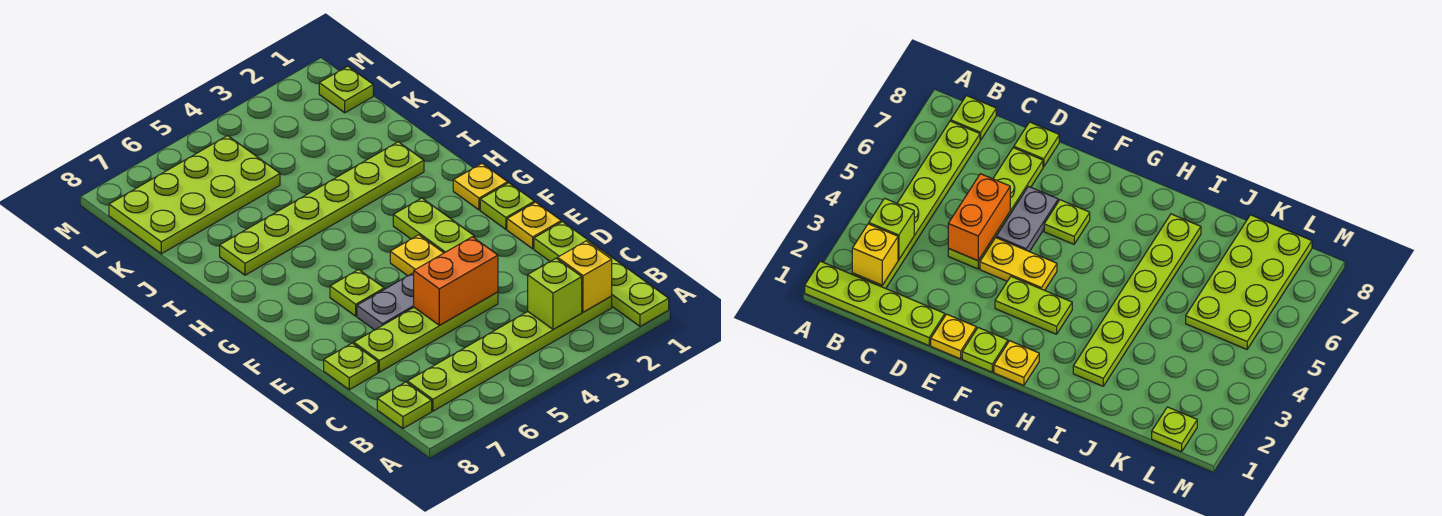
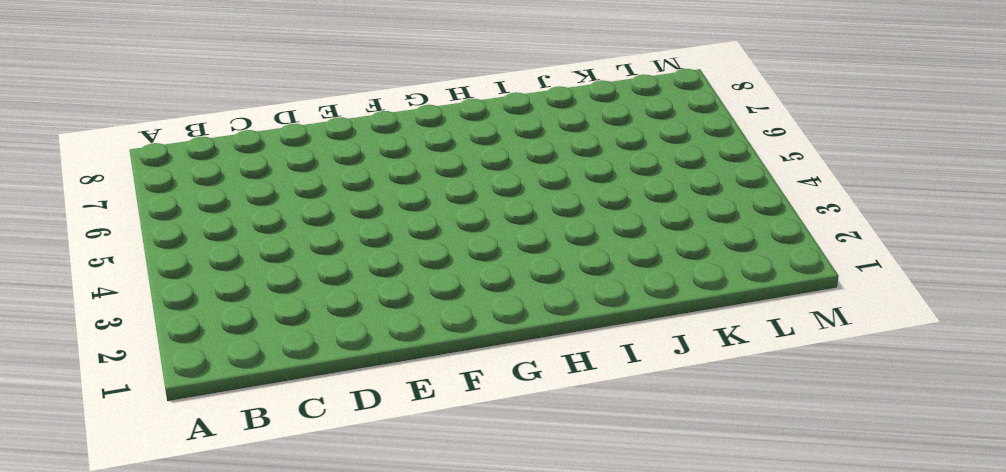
none -> lime 1x4 plate [534,222,669,326]
none -> lime 1x6 plate [407,296,612,411]
none -> lime 1x1 plate [377,382,432,428]

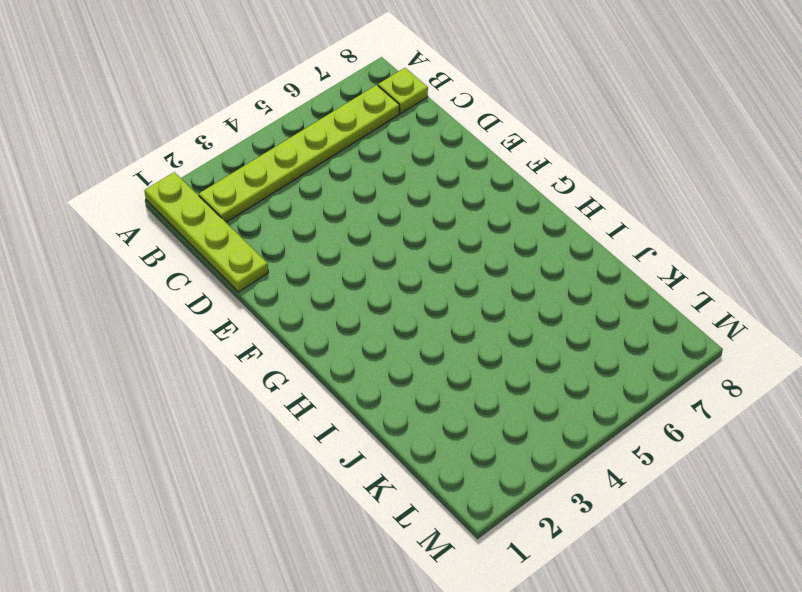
none -> lime 1x4 plate [354,292,498,372]
none -> lime 1x1 plate [324,343,378,390]
none -> yellow 1x1 plate [507,202,561,249]

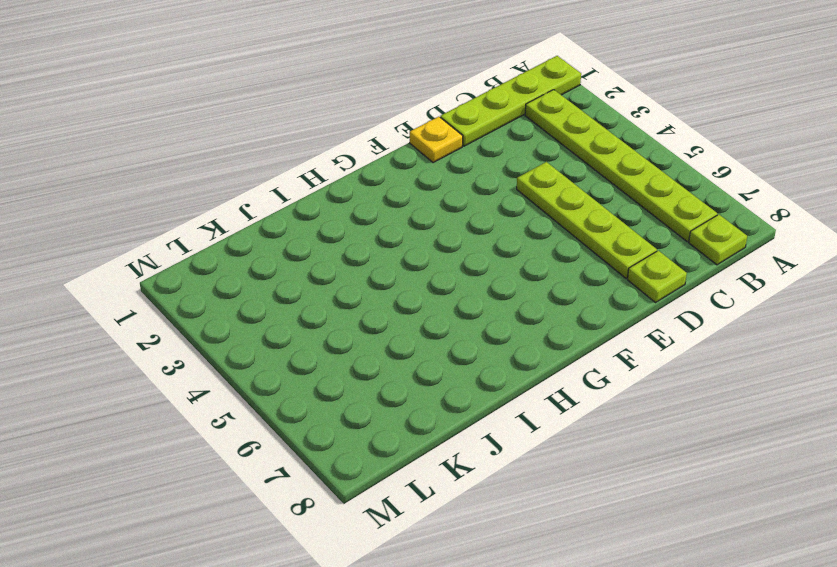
none -> yellow 1x2 plate [390,235,443,276]
none -> grey 1x2 plate [357,273,414,330]
none -> lime 1x1 plate [480,183,534,229]

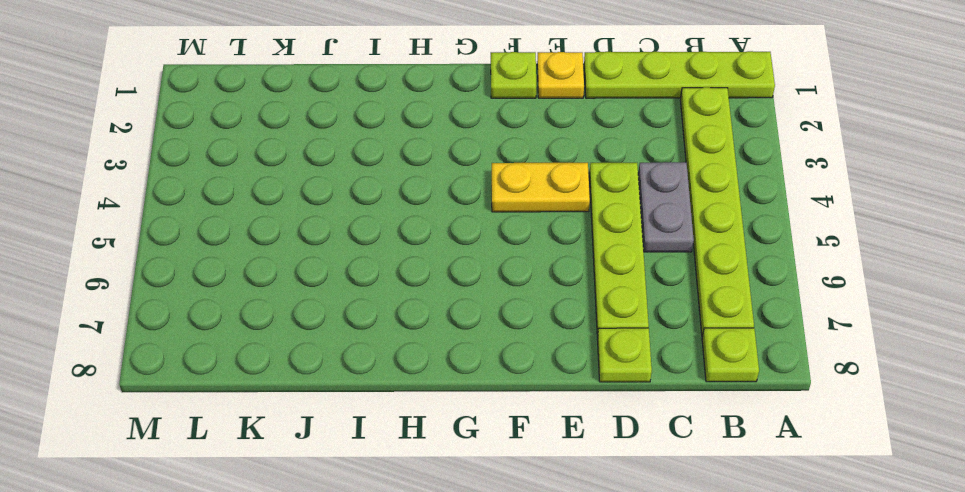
grey 1x2 plate [638,162,694,252] -> grey 1x2 plate moved to [357,273,414,330]
none -> lime 1x2 plate [393,198,474,253]
none -> lime 1x1 plate [330,270,384,316]
none -> yellow 1x1 plate [453,164,508,210]

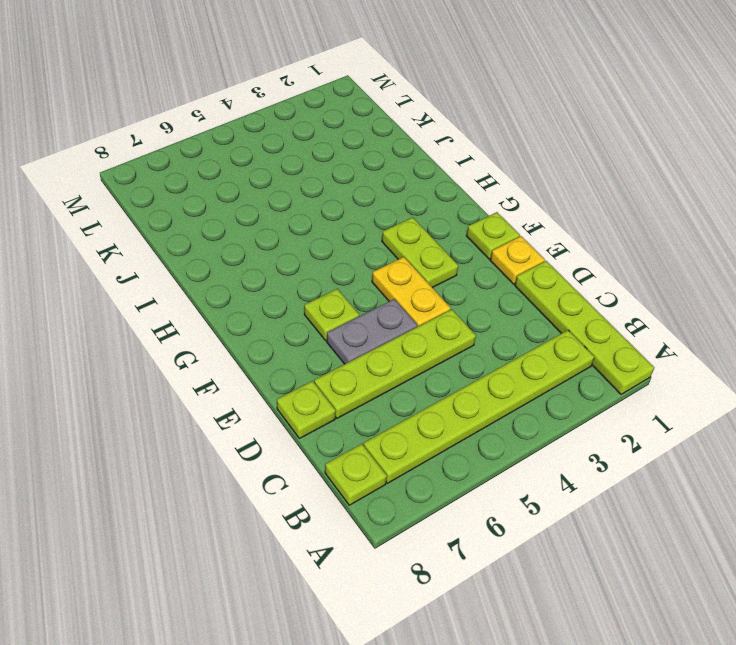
none -> yellow 1x1 plate [453,164,508,210]
none -> lime 1x6 plate [220,142,424,275]
none -> lime 2x4 plate [109,136,280,254]

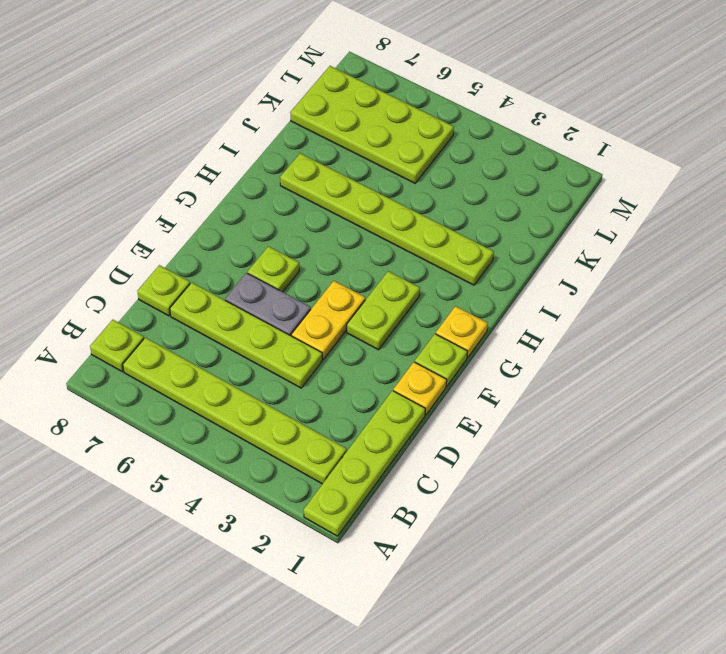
none -> lime 1x1 plate [319,66,373,113]
none -> yellow 1x1 brick [558,241,612,312]
none -> lime 1x1 brick [528,258,582,330]

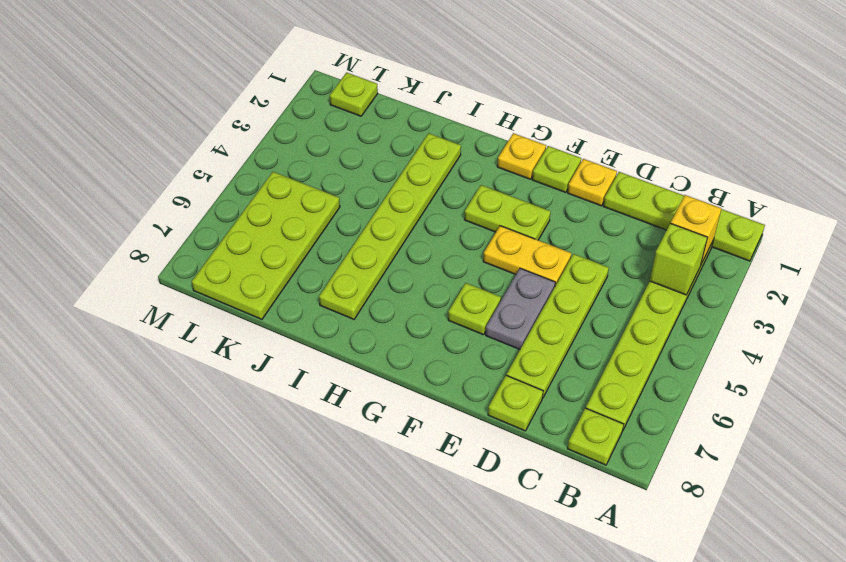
none -> orange 1x2 brick [414,237,498,325]

